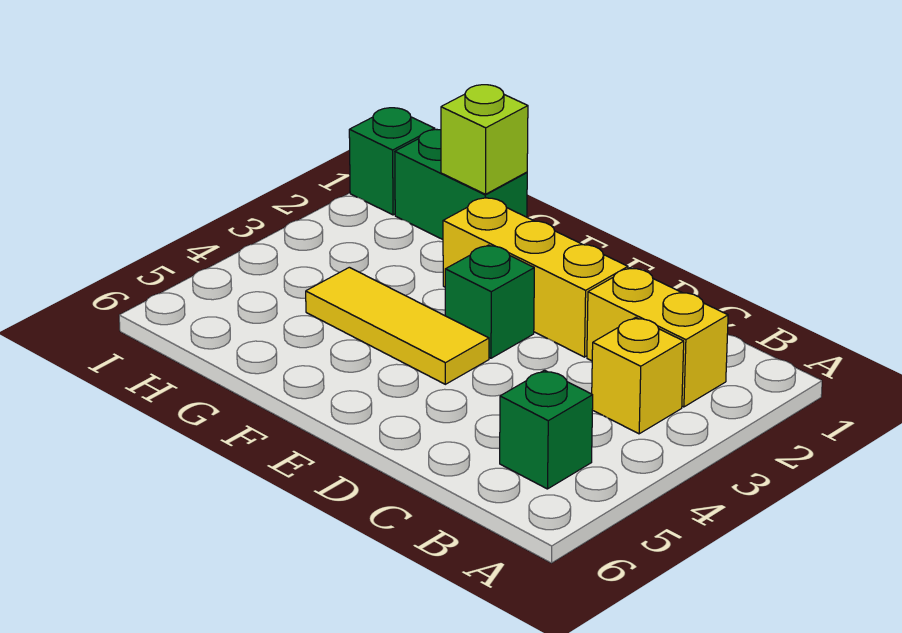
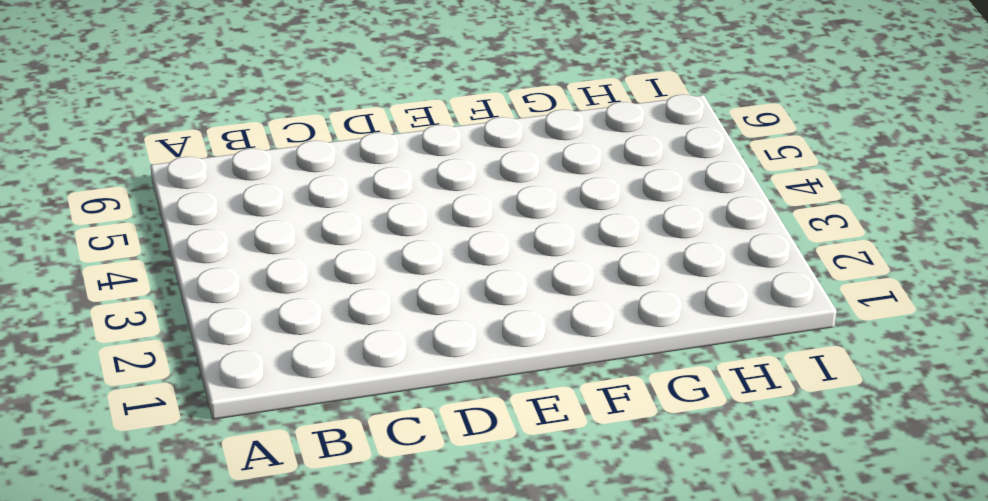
none -> yellow 1x2 brick [587,268,728,407]
none -> yellow 1x1 brick [592,317,684,434]

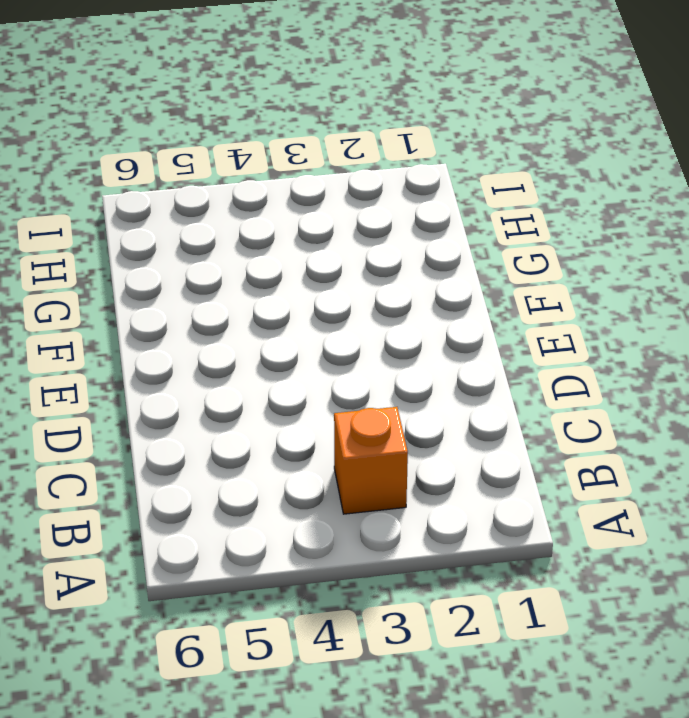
orange 1x1 brick [334,407,408,514] -> yellow 1x1 brick [592,317,684,434]
none -> yellow 1x2 brick [587,268,728,407]
none -> green 1x1 brick [500,370,593,489]

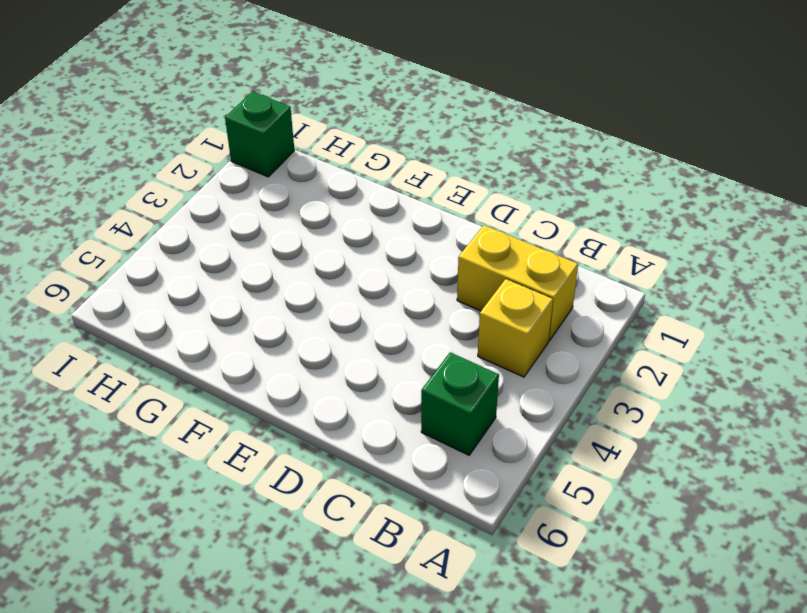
none -> yellow 1x3 brick [443,197,628,357]
none -> green 1x1 brick [445,245,534,358]

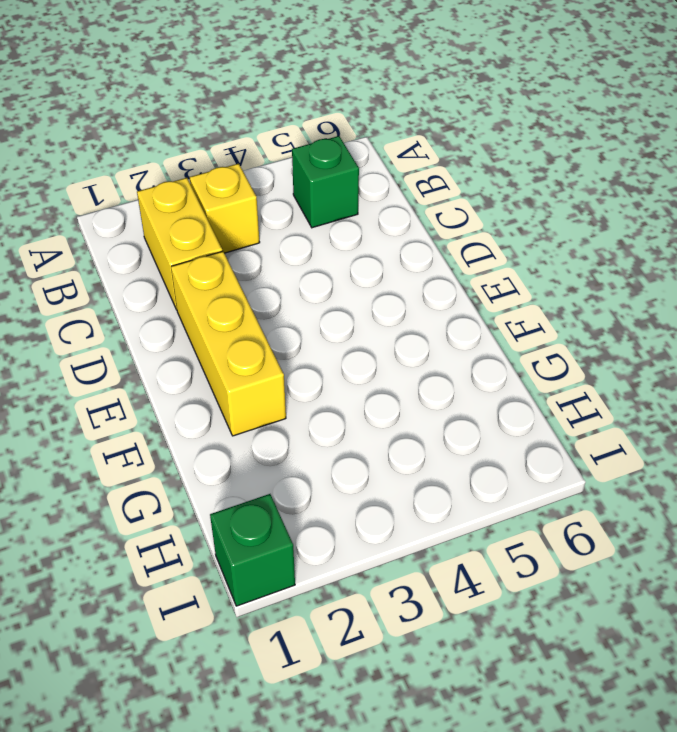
none -> green 1x1 brick [445,245,534,358]
none -> yellow 1x3 tile [306,267,489,384]

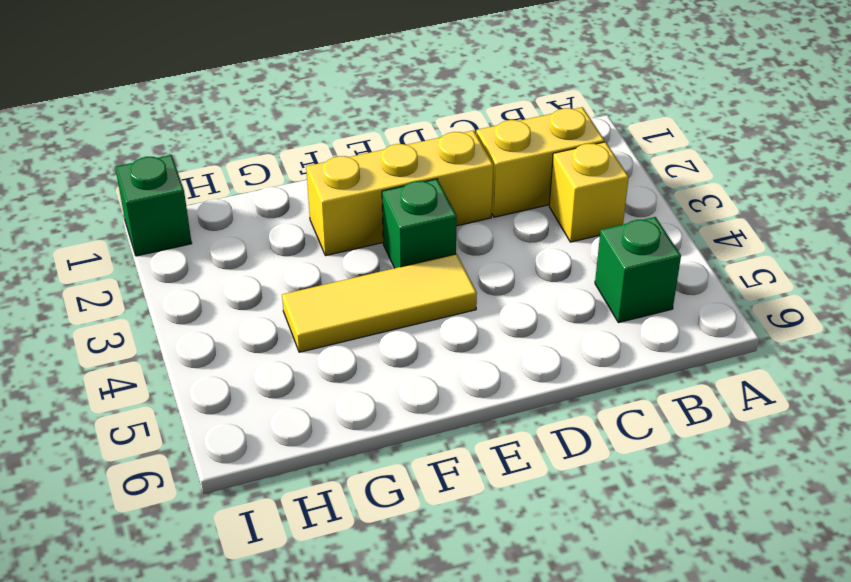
none -> green 1x2 brick [395,129,527,239]
none -> lime 1x1 brick [441,85,528,194]

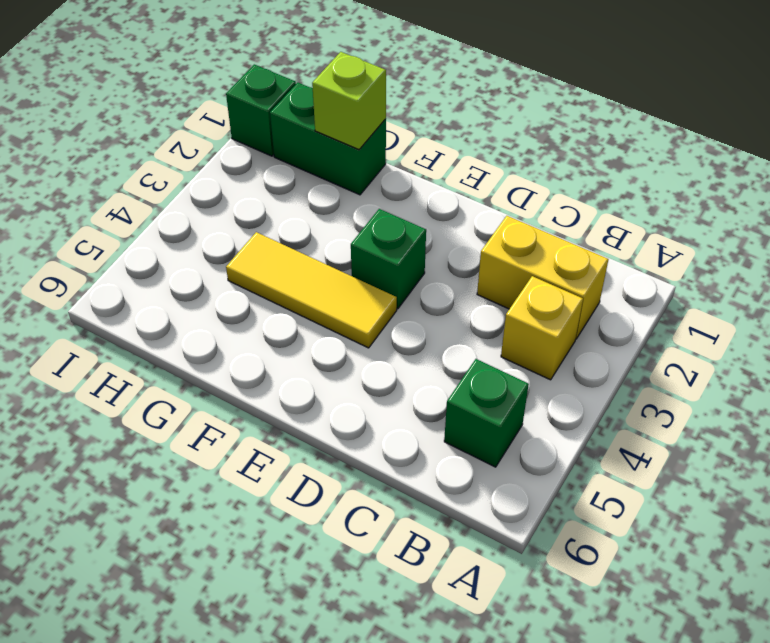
none -> yellow 1x3 brick [443,197,628,357]

